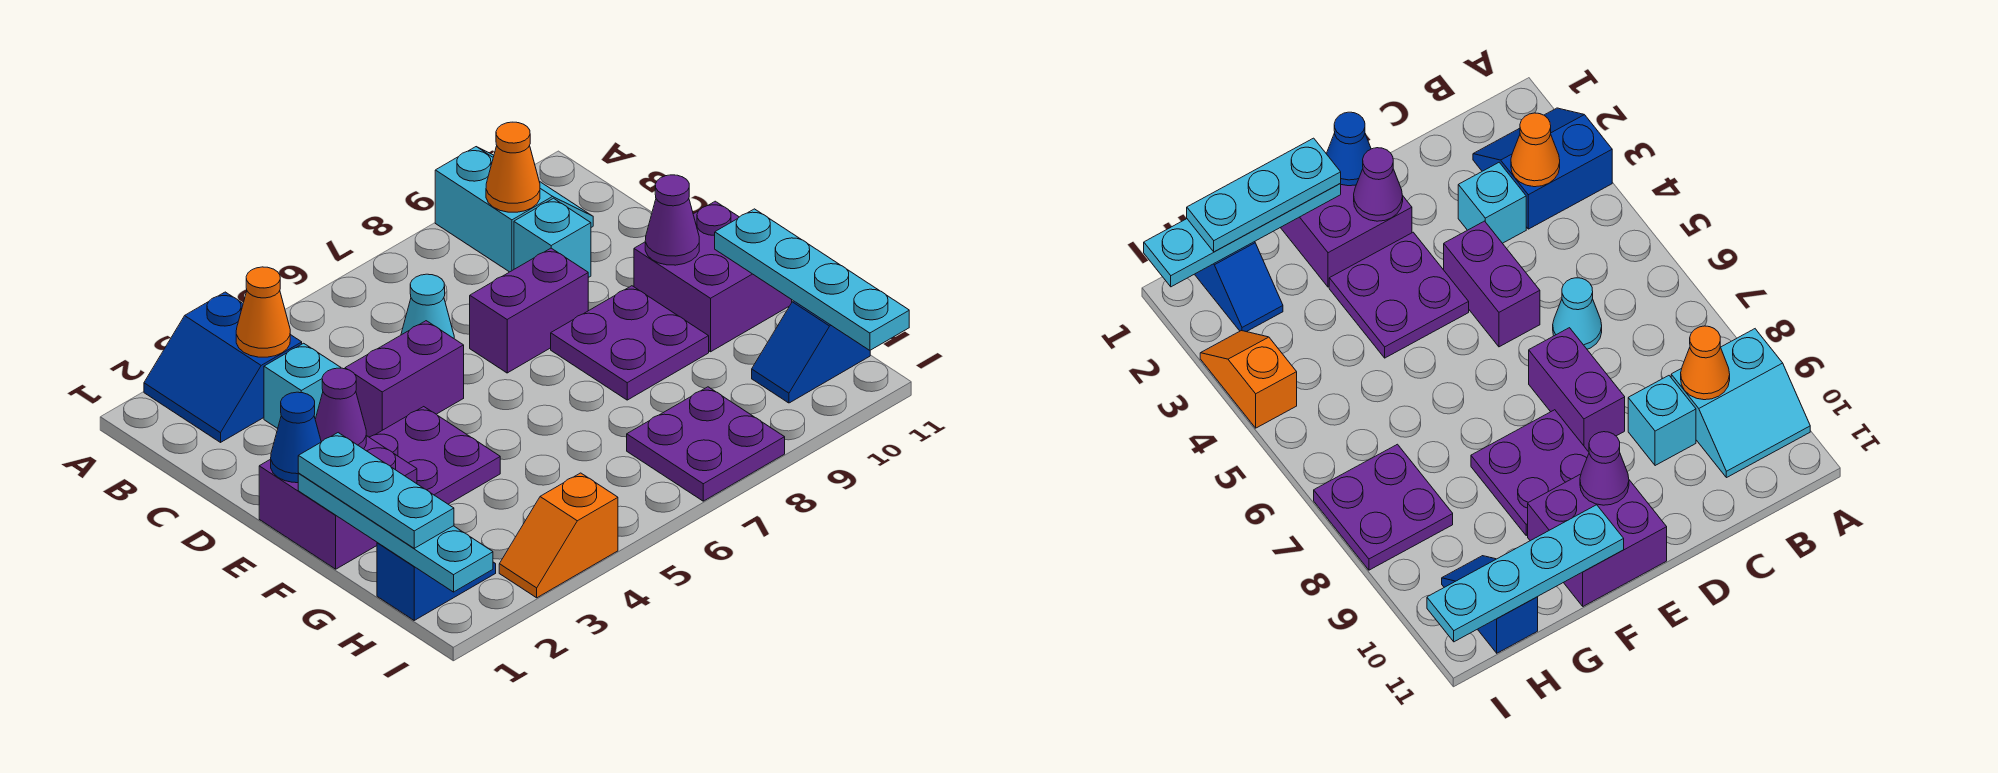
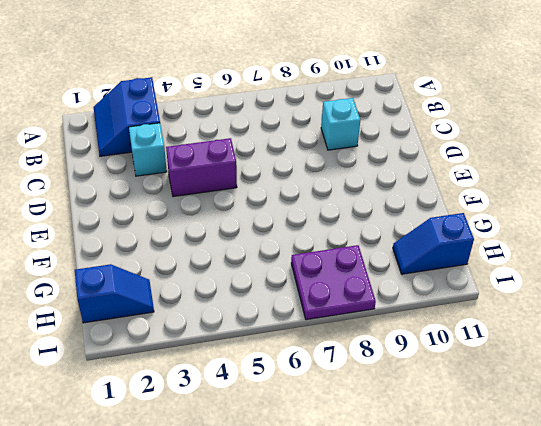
none -> cyan 2x2 slope [435,147,593,272]
none -> cyan 1x1 cone [401,274,454,338]
none -> purple 1x2 brick [470,248,588,373]

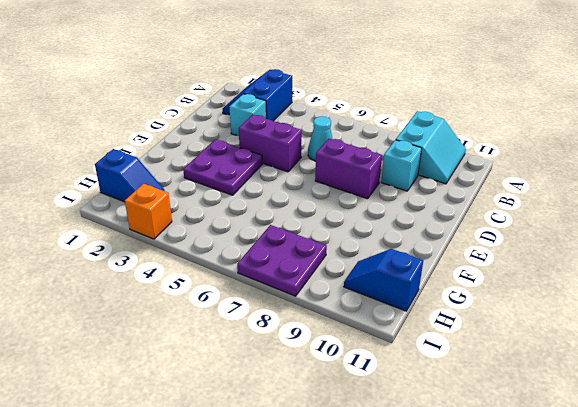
orange 1x1 brick [125,184,172,239] -> orange 1x2 slope [499,473,618,598]
none -> purple 2x2 brick [259,436,417,569]
none -> purple 2x2 plate [551,286,709,400]
none -> purple 2x2 brick [634,201,792,352]

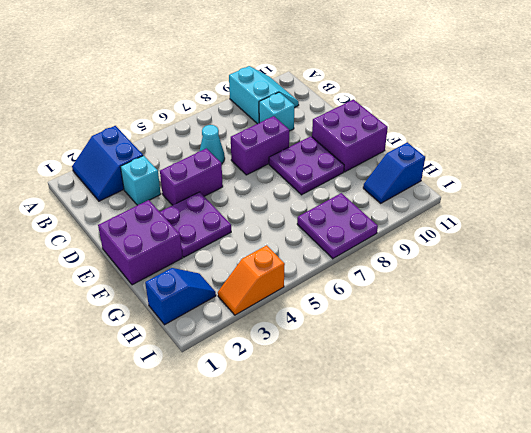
none -> orange 1x1 cone [236,267,290,357]
none -> orange 1x1 cone [486,122,540,212]
none -> blue 1x1 cone [271,392,321,483]

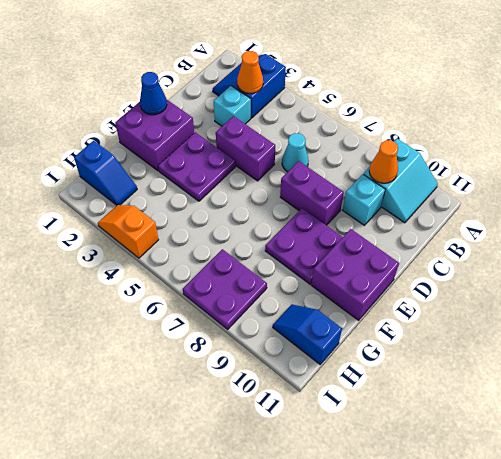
none -> purple 1x1 cone [315,368,366,449]
none -> purple 1x1 cone [645,175,699,265]
none -> cyan 1x4 plate [298,474,493,592]

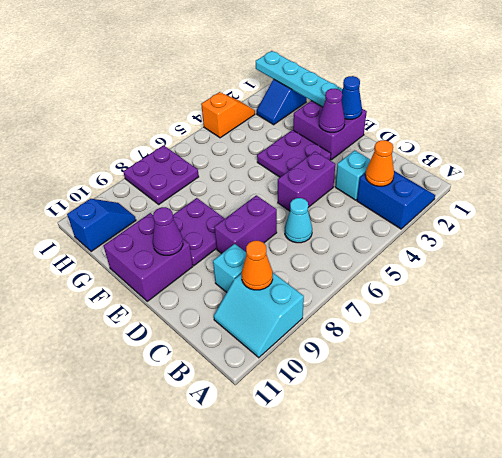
none -> cyan 1x4 plate [715,209,909,350]
none -> cyan 1x3 plate [298,433,454,548]

